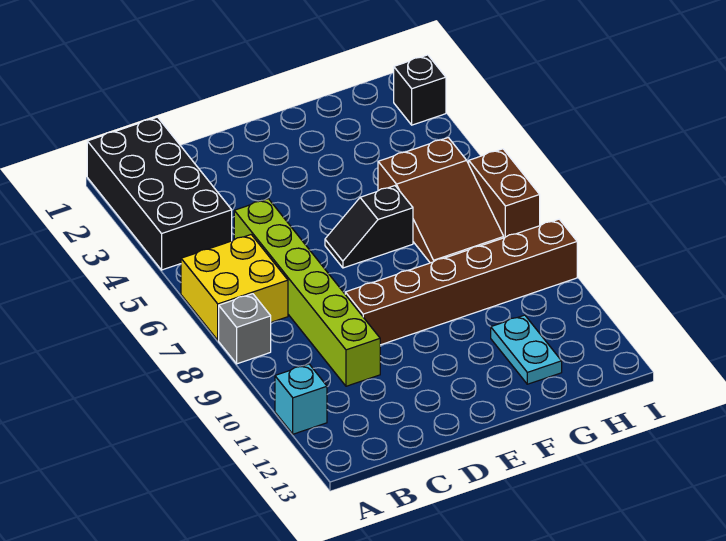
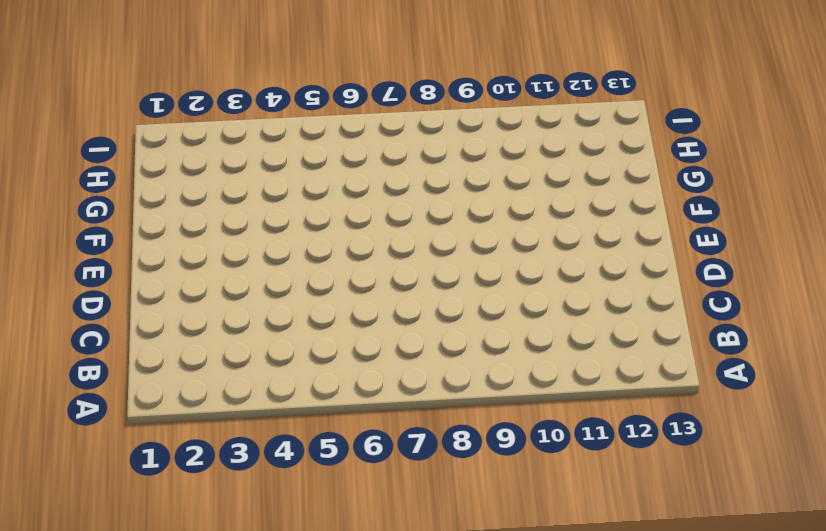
none -> black 2x4 brick [87,117,232,270]
none -> yellow 2x2 brick [181,235,288,340]

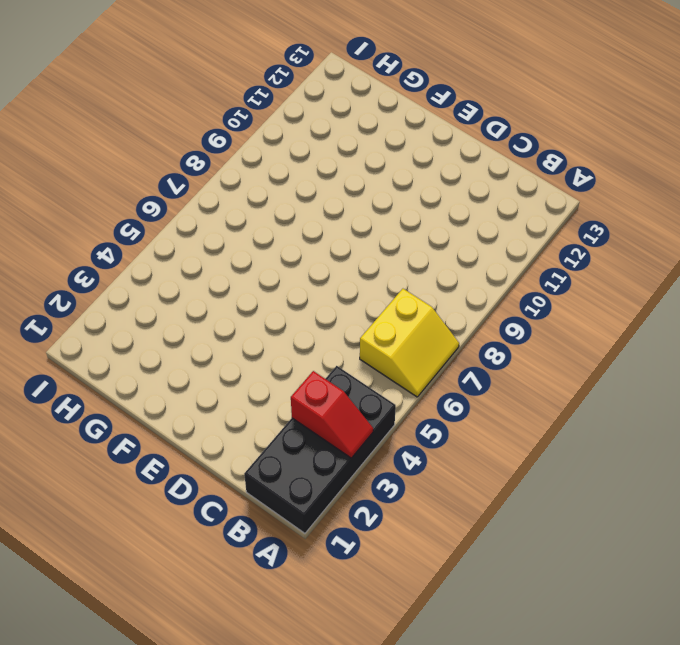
red 1x2 slope [291,371,373,458] -> none
yellow 2x2 slope [360,289,459,397] -> yellow 2x2 brick [181,235,288,340]
none -> grey 1x1 brick [219,294,271,364]
none -> cyan 1x1 brick [275,364,327,434]

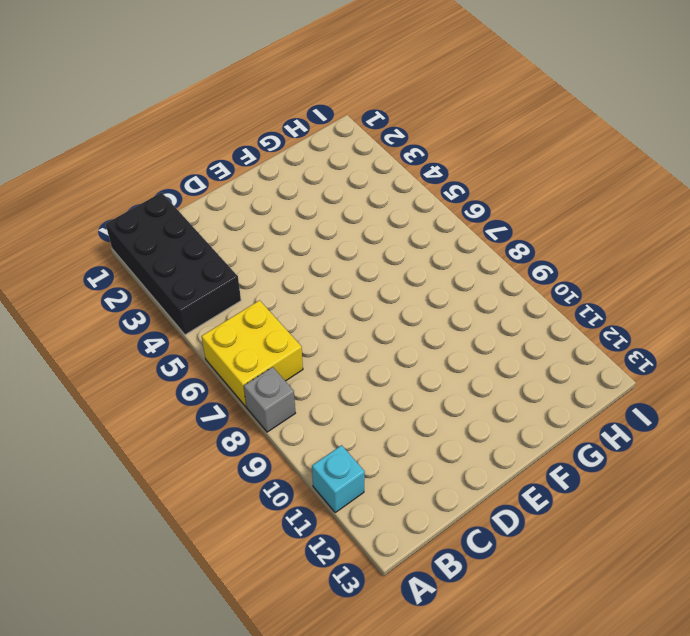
none -> lime 1x6 brick [234,199,380,386]
none -> brown 1x6 brick [345,219,577,345]

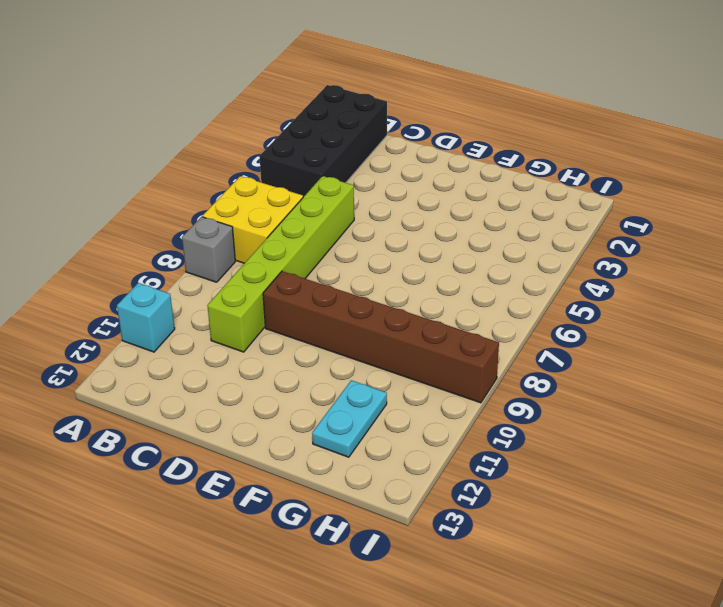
none -> black 1x2 slope [325,186,413,268]
none -> brown 2x3 slope [378,138,504,263]

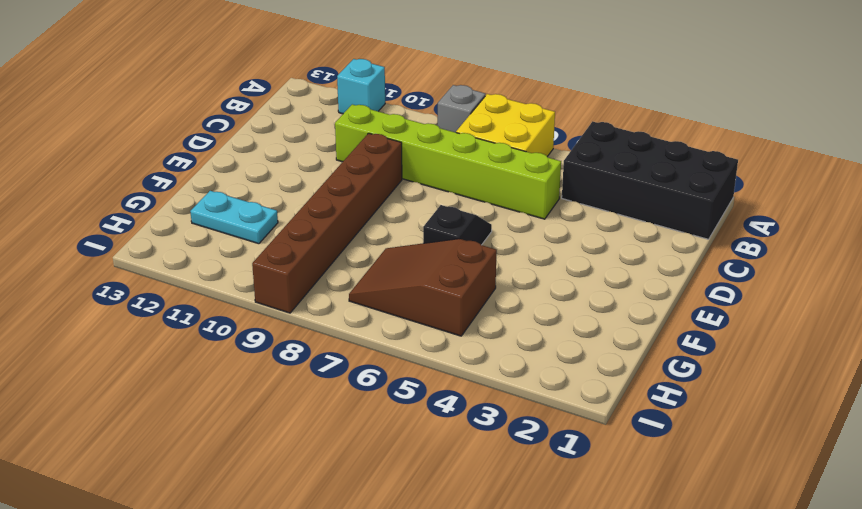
none -> black 1x1 brick [394,55,446,125]
none -> brown 1x2 brick [469,149,540,238]

